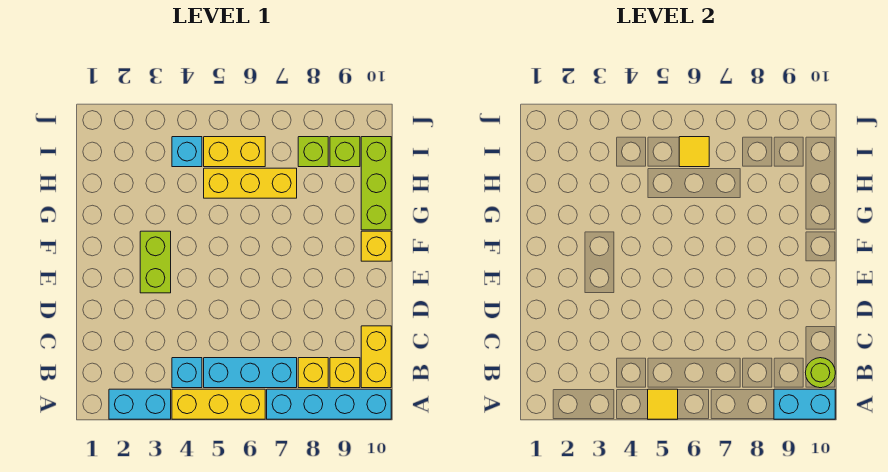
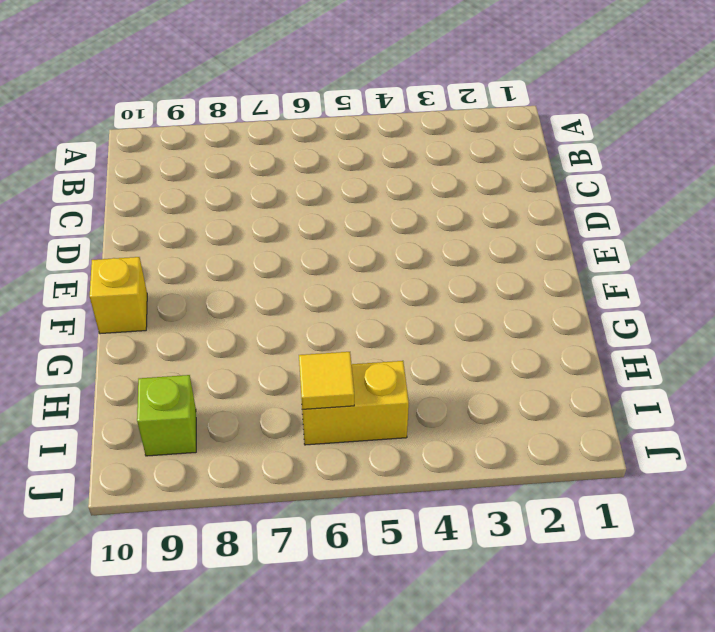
none -> cyan 1x2 brick [109,389,171,419]
none -> yellow 1x3 brick [172,389,265,419]
none -> cyan 1x4 brick [267,389,391,419]

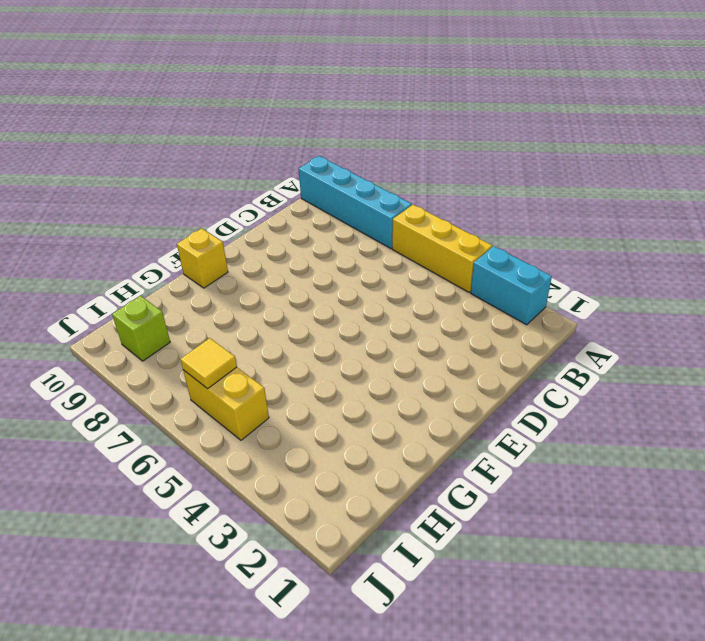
none -> cyan 1x1 brick [172,358,202,388]
none -> cyan 1x3 brick [204,358,297,388]
none -> yellow 1x1 brick [298,358,328,388]

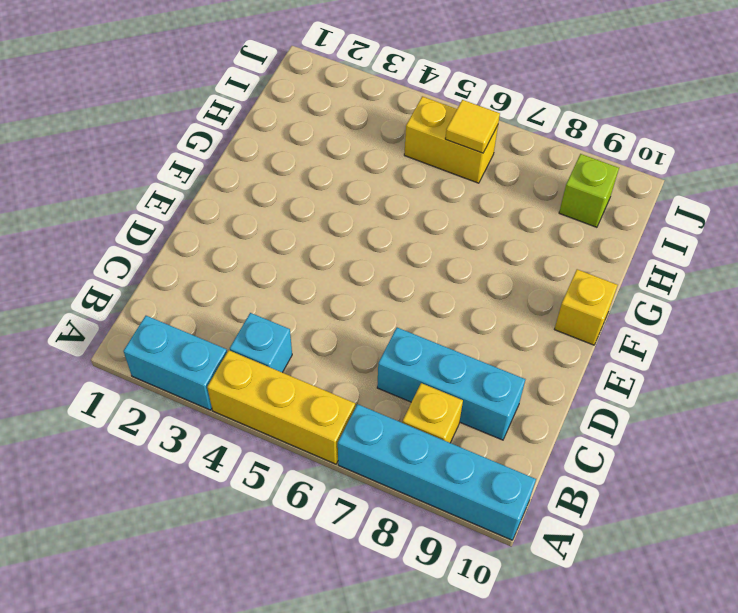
cyan 1x3 brick [377,328,525,440] -> cyan 1x3 brick moved to [204,358,297,388]
none -> yellow 1x1 brick [330,358,360,388]
none -> yellow 1x2 brick [361,326,391,388]
none -> lime 1x2 brick [140,231,171,293]

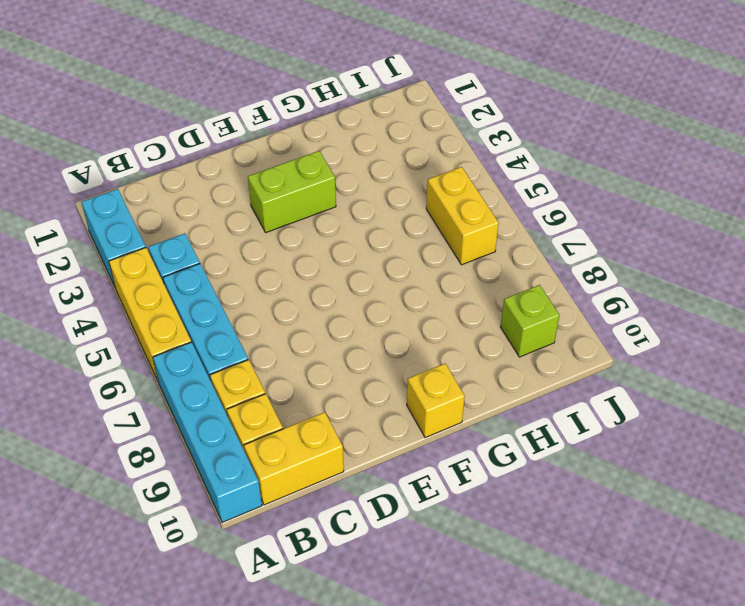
none -> lime 1x3 brick [361,137,391,230]
none -> yellow 1x3 brick [204,168,297,198]
none -> cyan 1x1 brick [172,137,202,167]

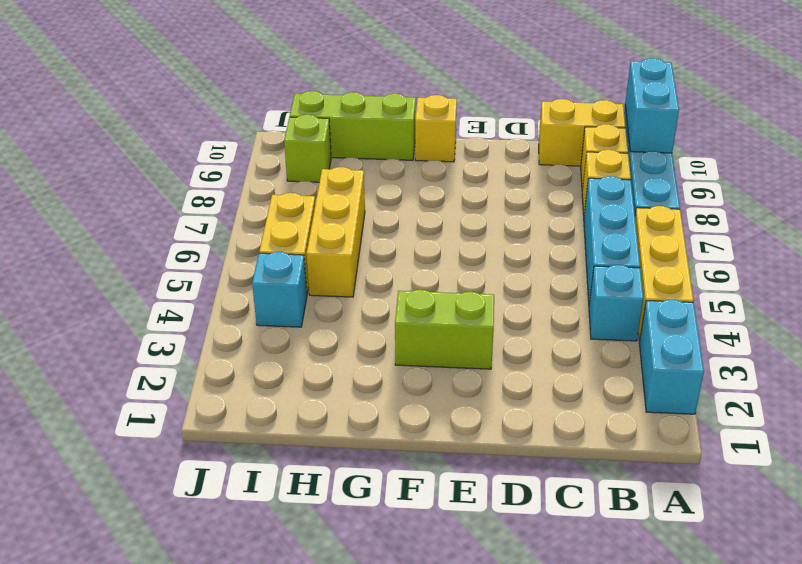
none -> lime 1x1 brick [298,137,328,167]
none -> yellow 1x1 tile [648,389,678,419]
none -> lime 1x1 round brick [805,358,835,388]

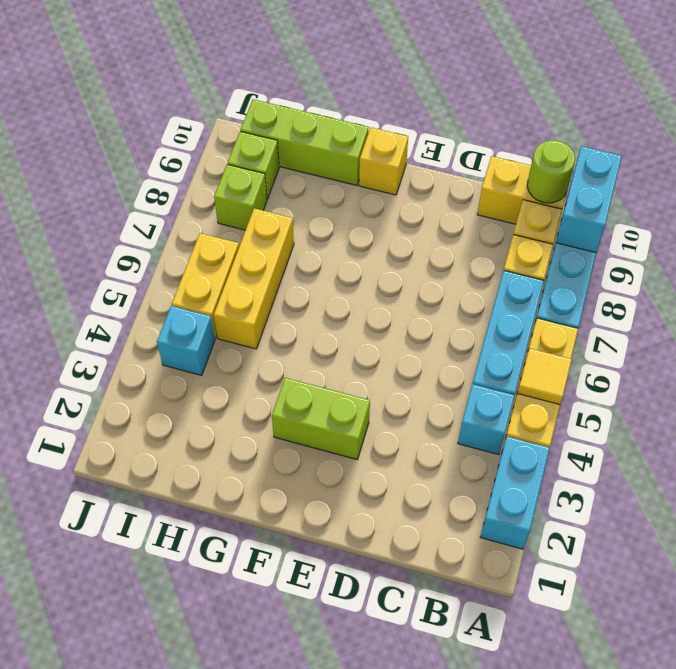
none -> yellow 1x1 tile [679,137,709,167]

